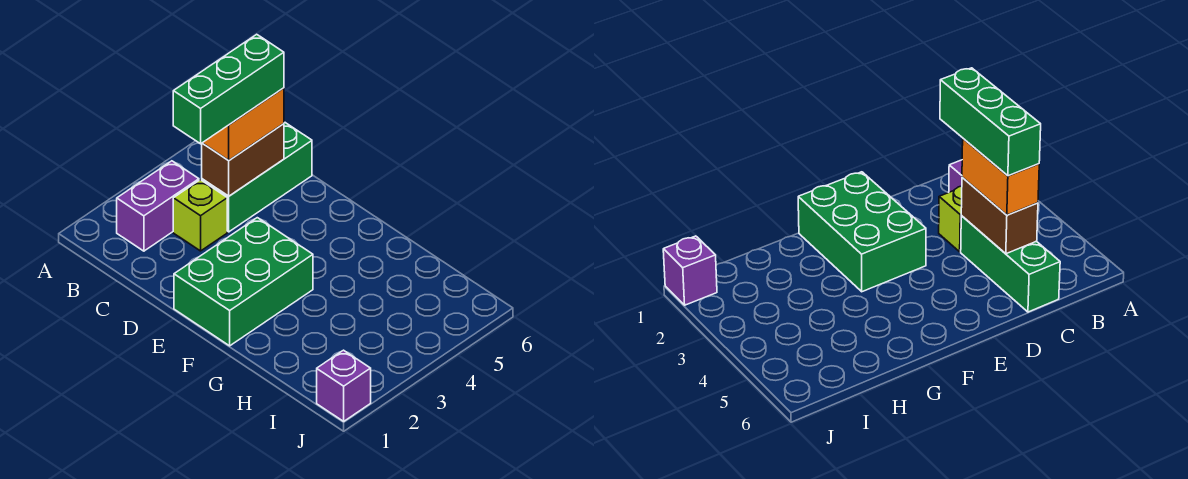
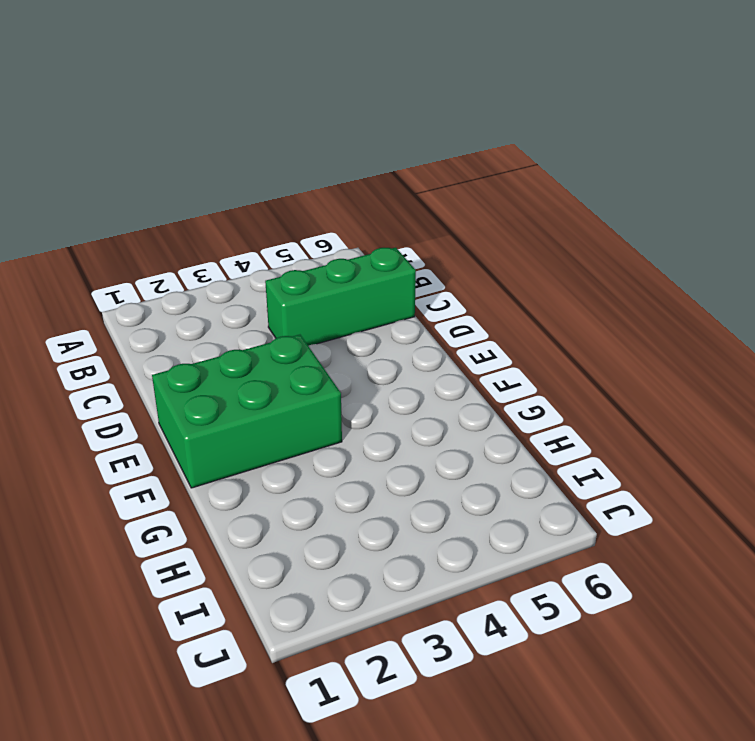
none -> purple 1x2 brick [117,161,199,251]
none -> lime 1x1 brick [173,180,227,251]

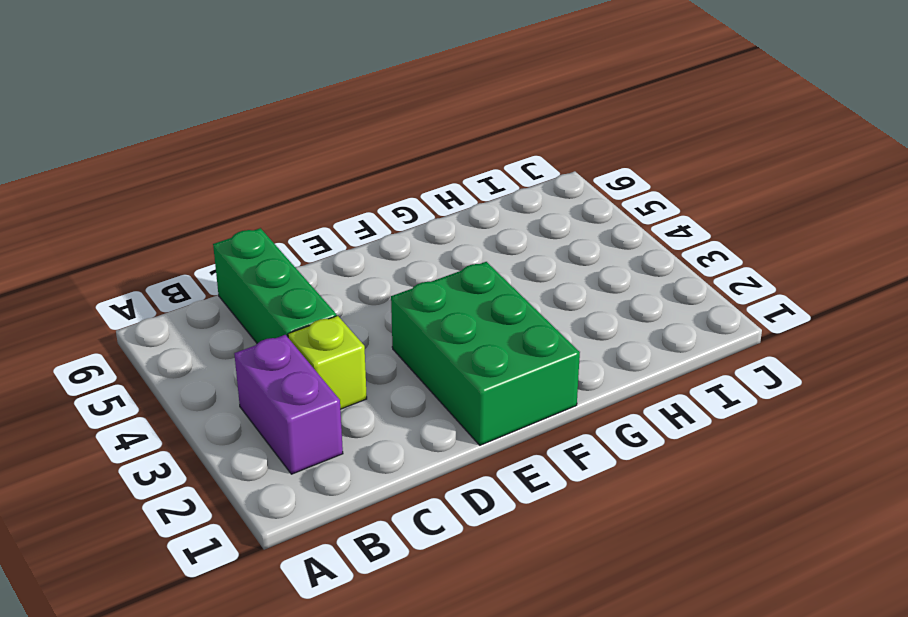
none -> purple 1x1 brick [317,350,371,421]
none -> brown 1x2 brick [202,124,284,196]

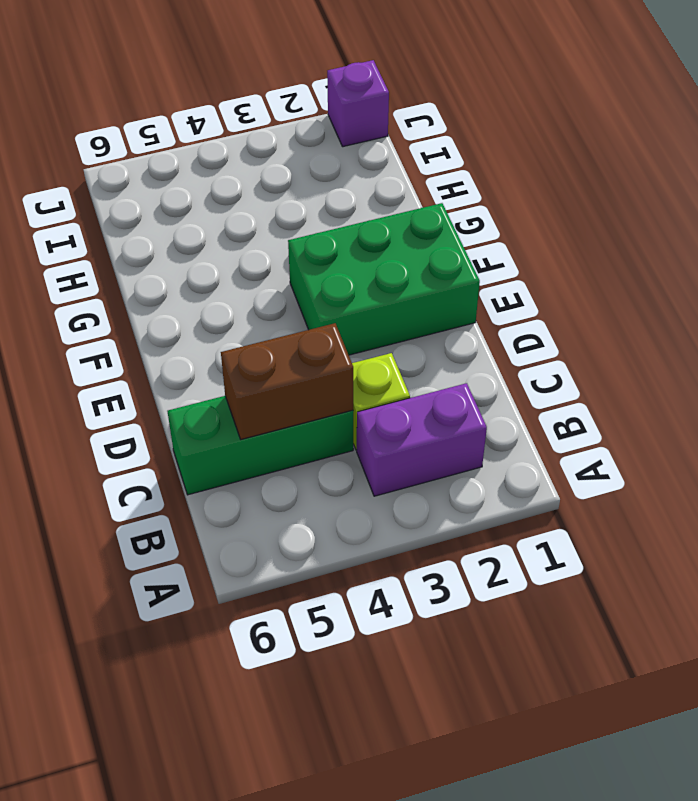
none -> orange 1x2 brick [203,88,284,160]
none -> green 1x3 brick [173,34,284,144]

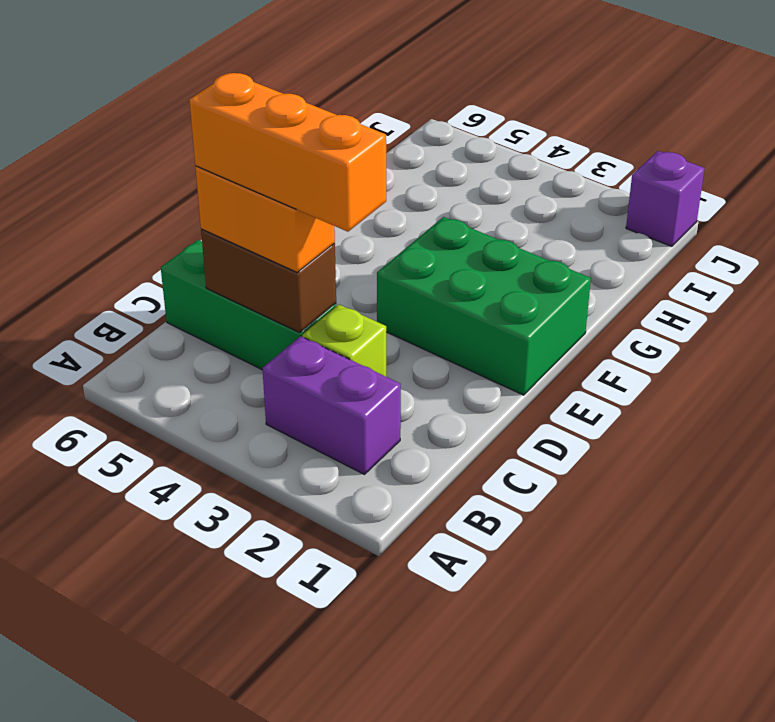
orange 1x3 brick [189,73,386,232] -> green 1x3 brick [173,34,284,144]

